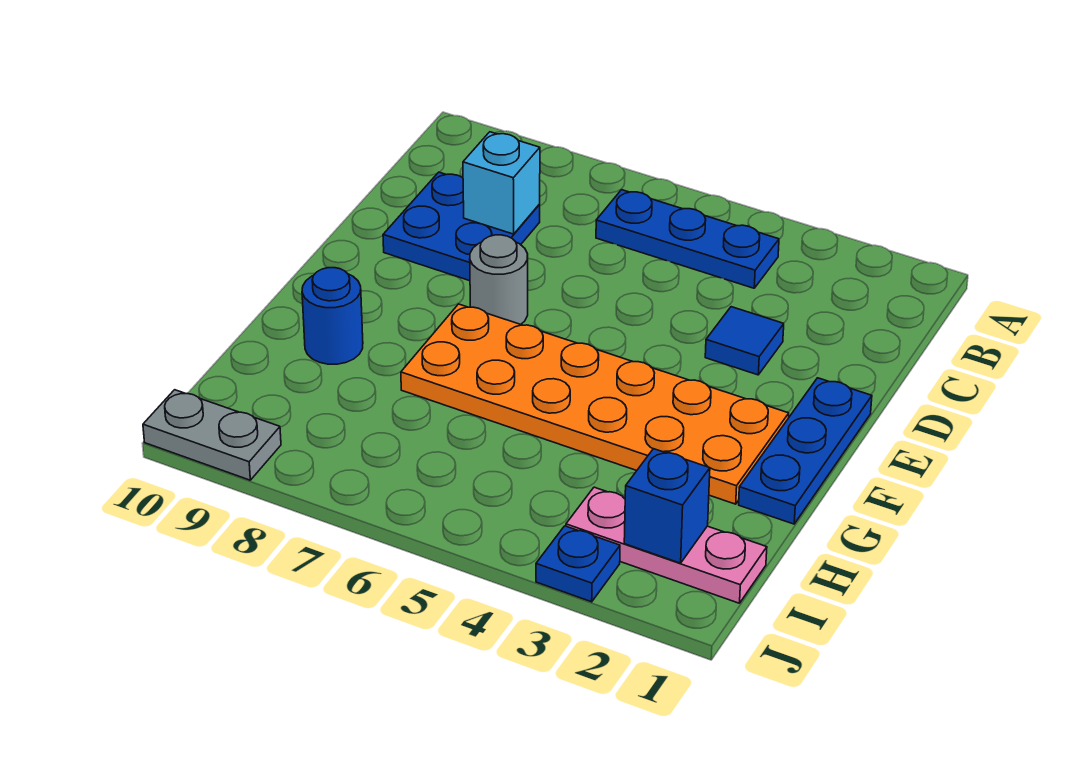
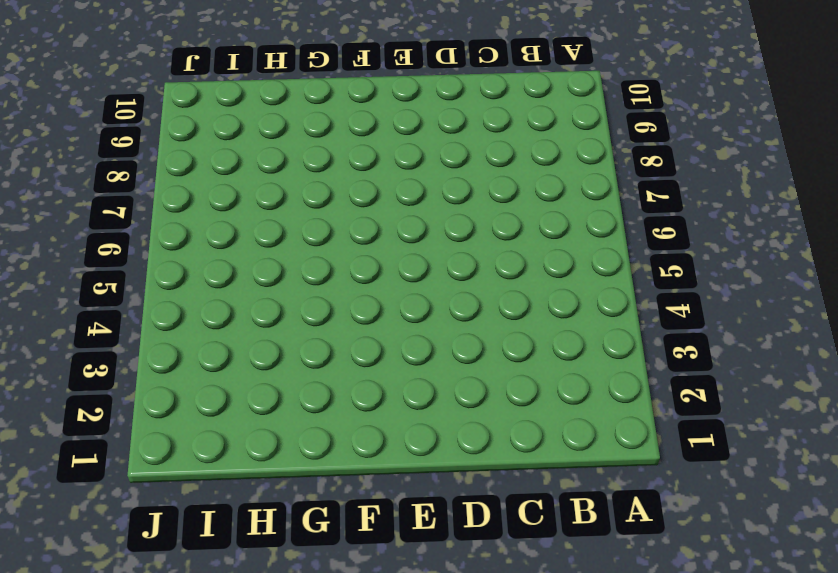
none -> blue 1x3 plate [596,190,779,288]
none -> blue 2x2 plate [383,172,540,281]
none -> blue 1x1 tile [705,307,784,375]

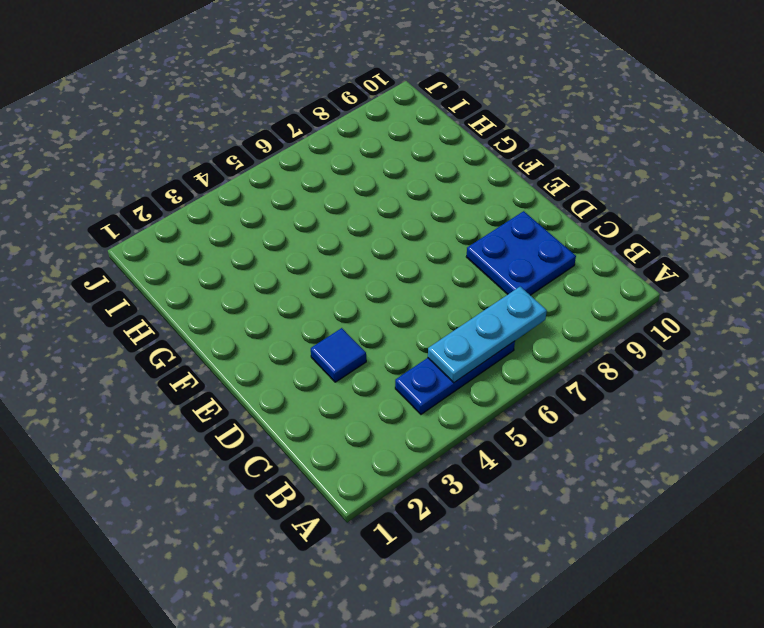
cyan 1x3 plate [428,287,547,383] -> none
none -> blue 1x3 plate [739,378,872,524]
none -> grey 1x1 round brick [470,235,528,324]
none -> orange 2x6 plate [401,304,789,504]

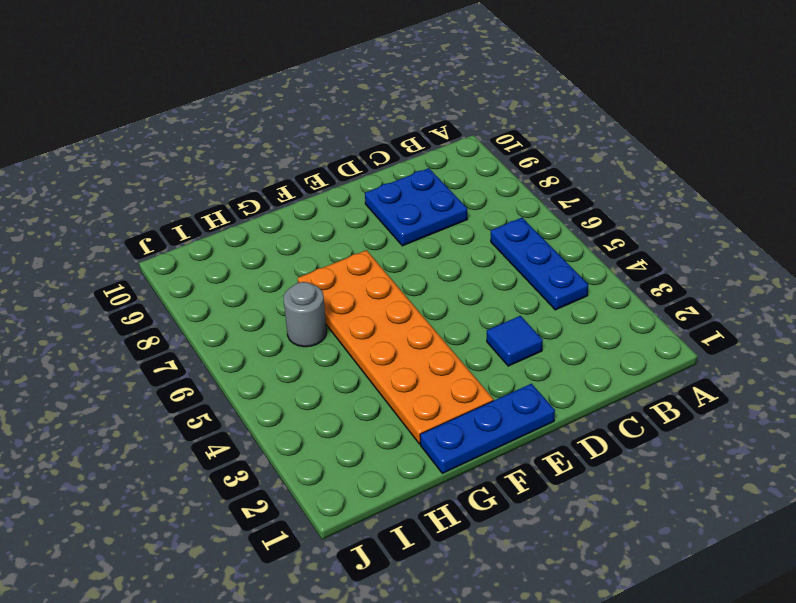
grey 1x1 round brick [284,282,327,347] -> grey 1x1 round brick moved to [470,235,528,324]
none -> blue 1x1 round brick [302,268,363,364]
none -> pink 1x3 plate [566,487,767,603]
none -> blue 1x1 plate [536,526,620,602]

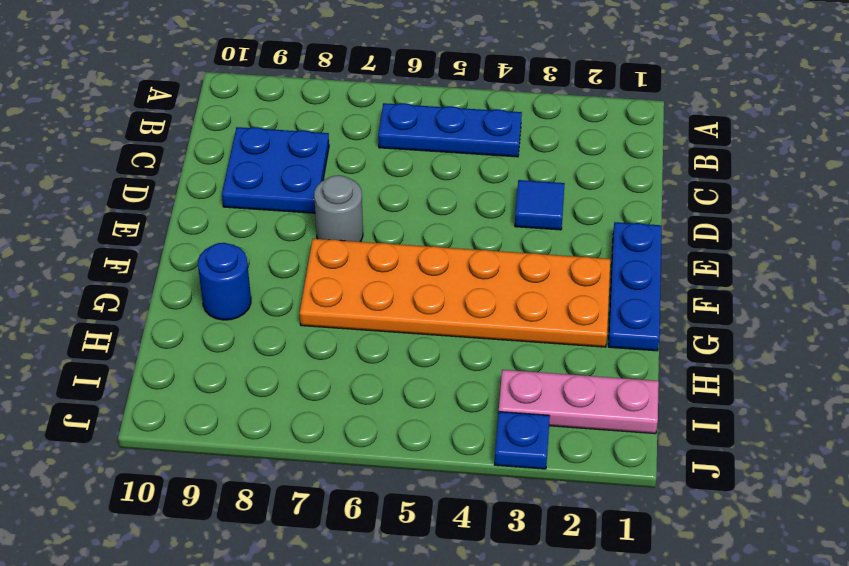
none -> grey 1x2 plate [143,390,281,480]
none -> cyan 1x1 brick [463,132,540,234]
none -> blue 1x1 brick [624,449,710,563]

